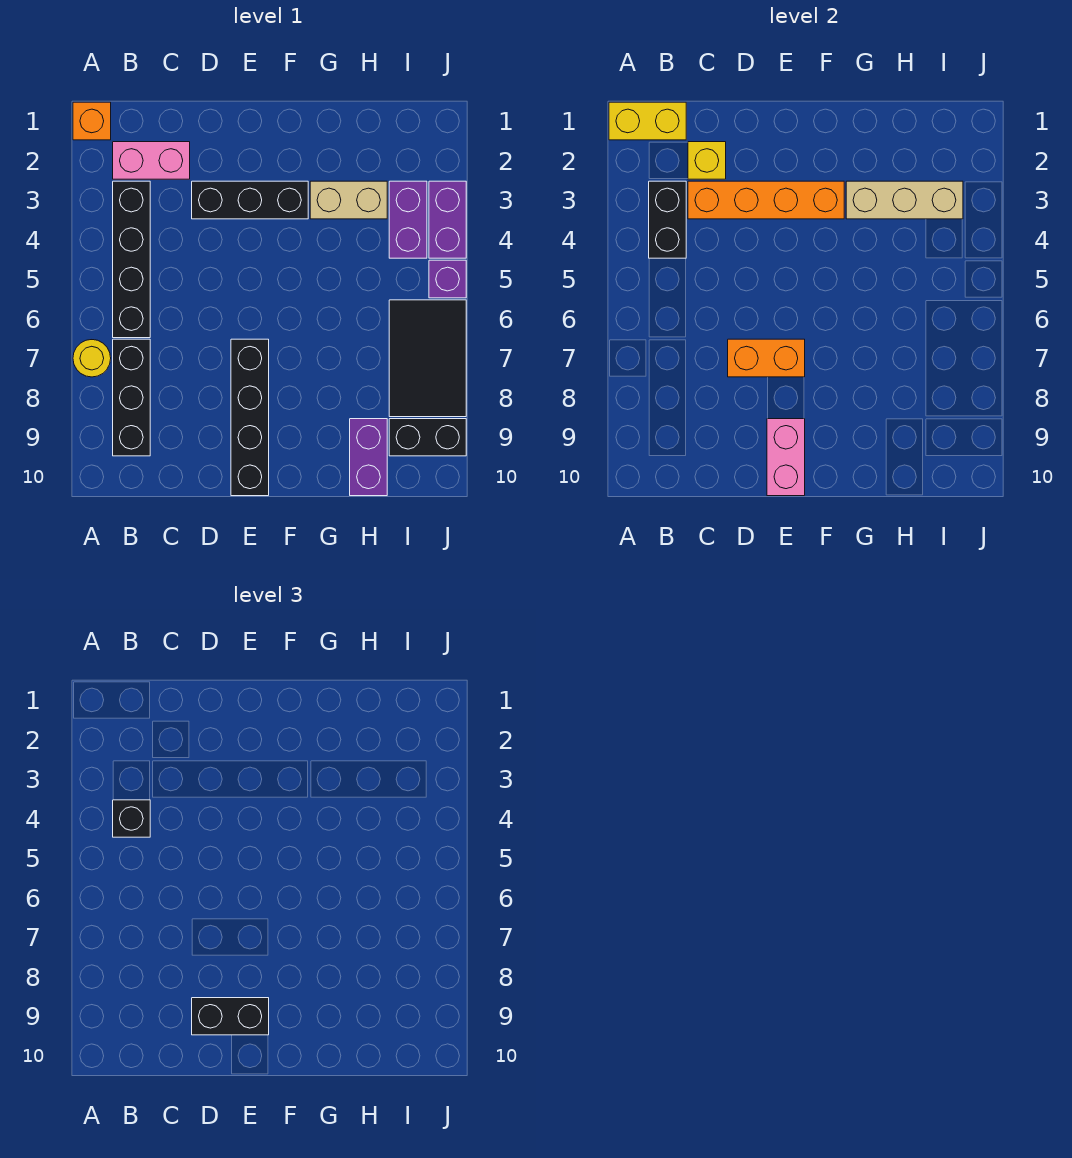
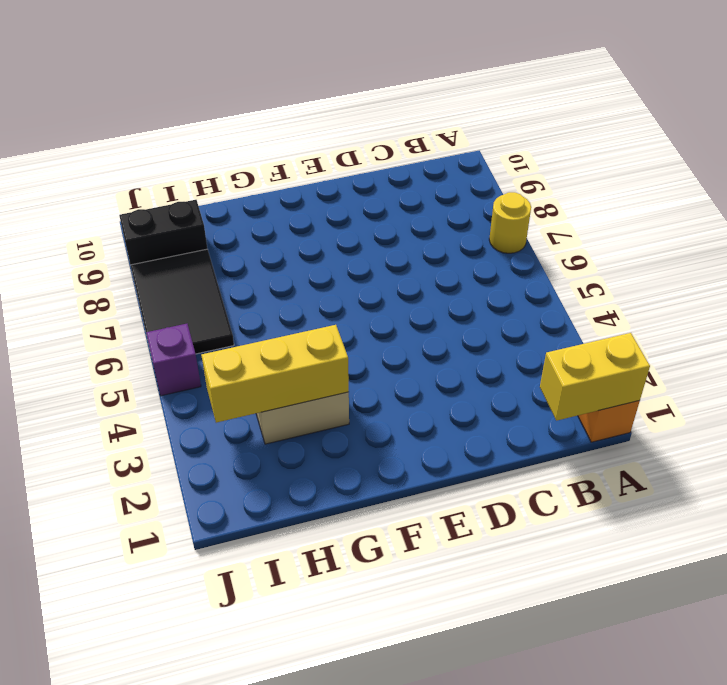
yellow 1x3 brick [201,325,349,423] -> tan 1x3 brick [846,181,963,219]
none -> pink 1x2 brick [113,142,190,179]
none -> black 1x4 brick [113,181,150,338]
none -> black 1x3 brick [113,339,150,456]

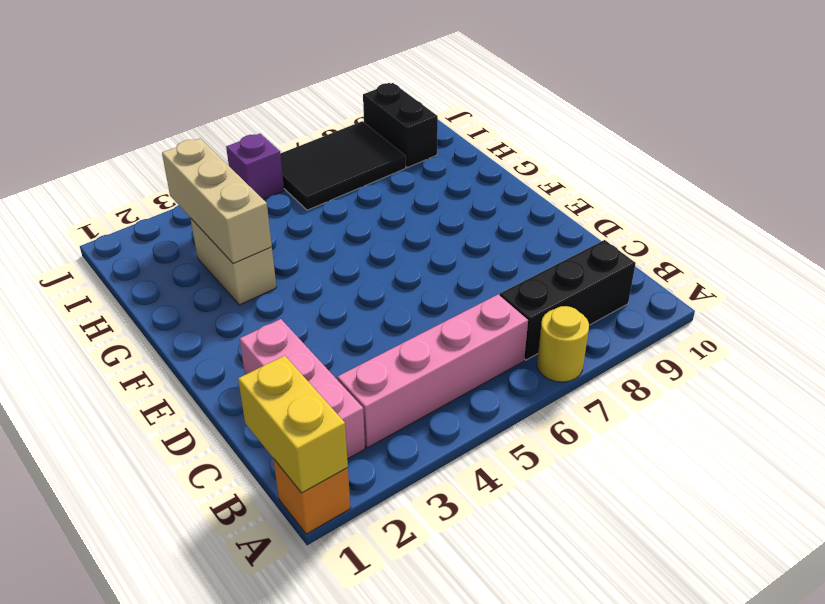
pink 1x3 brick [240,319,365,459] -> pink 1x2 brick [113,142,190,179]
pink 1x4 brick [337,295,528,448] -> black 1x4 brick [113,181,150,338]
none -> black 1x3 brick [192,181,308,219]
none -> black 1x4 brick [231,339,269,496]
none -> purple 1x2 brick [350,419,387,496]

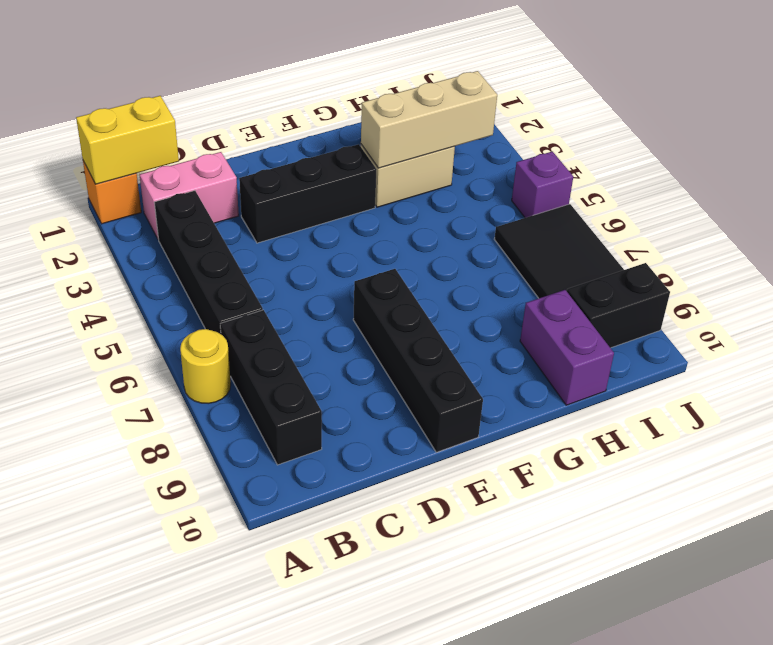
none -> purple 1x2 brick [389,181,427,258]
none -> purple 1x2 brick [429,181,466,258]
none -> black 1x2 brick [649,181,686,258]

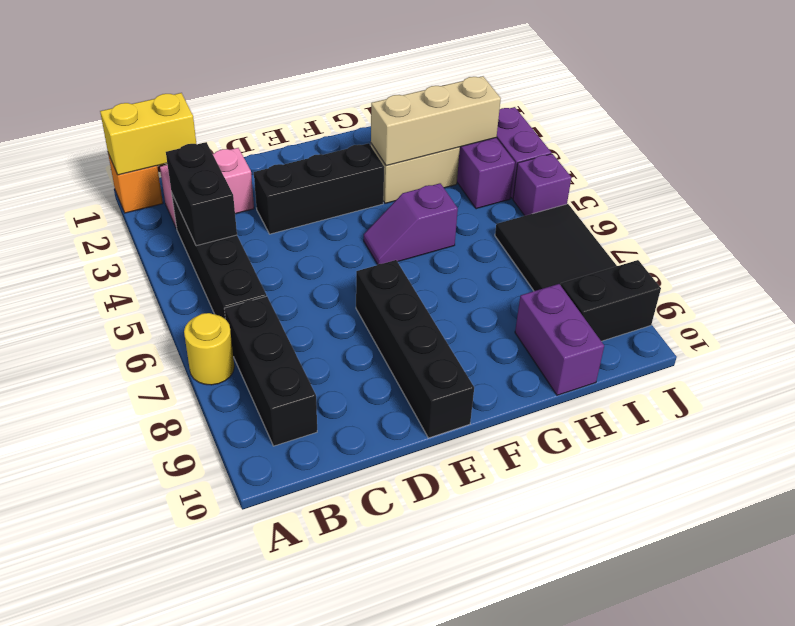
purple 1x2 slope [364,183,458,264] -> none
none -> yellow 1x1 brick [688,142,726,179]
none -> orange 1x4 brick [688,181,844,219]
none -> orange 1x2 brick [728,339,805,377]

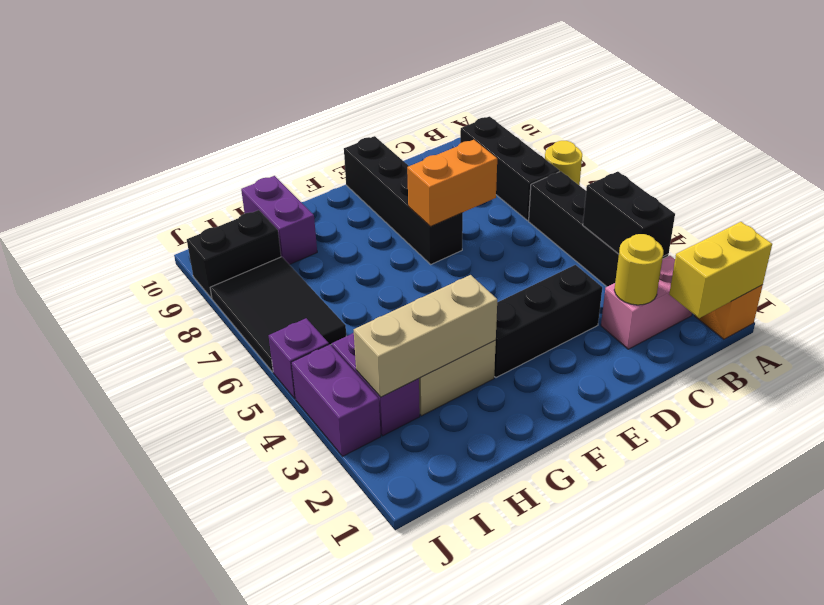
yellow 1x1 round brick [614,234,663,305] -> yellow 1x1 brick [688,142,726,179]
none -> orange 1x4 brick [688,181,844,219]
none -> pink 1x2 brick [767,419,805,496]
none -> black 1x1 brick [113,800,150,837]

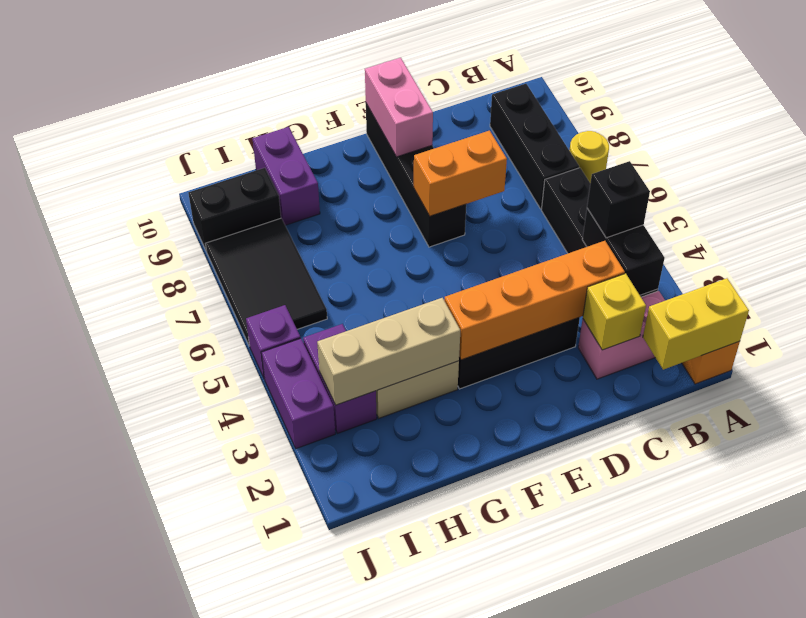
none -> black 1x2 brick [192,998,269,1035]

